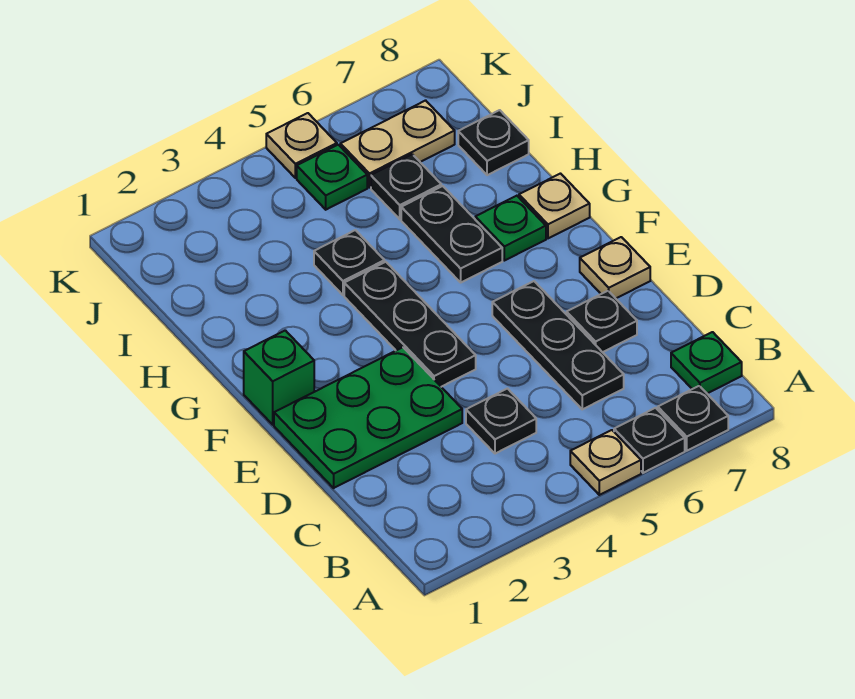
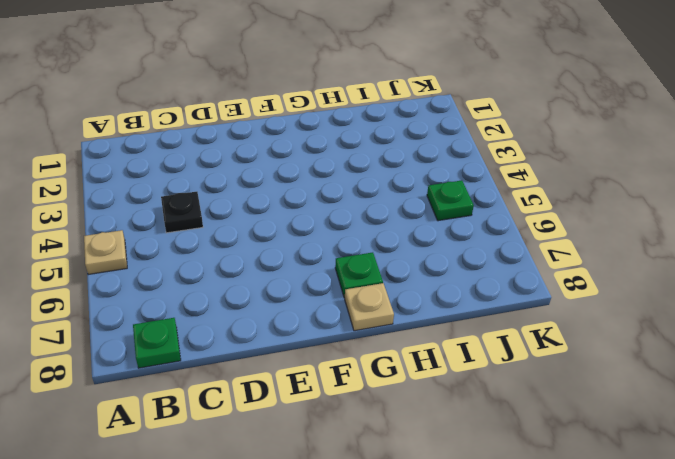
none -> black 1x1 plate [614,408,685,473]
none -> black 1x1 plate [658,386,728,451]
none -> black 1x3 plate [492,281,624,409]

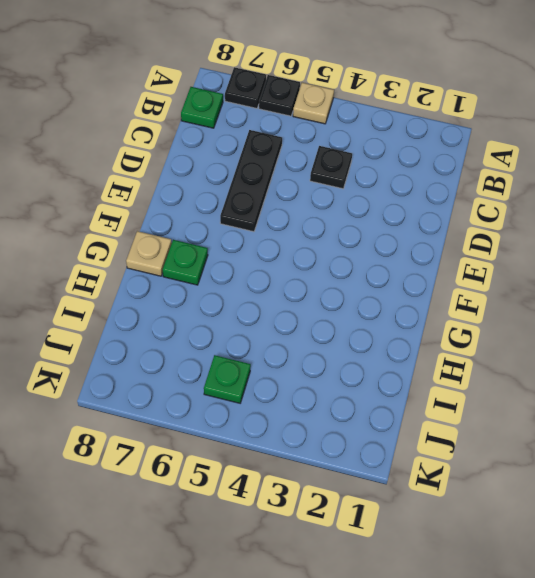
none -> green 2x3 plate [274,347,462,488]
none -> black 1x1 plate [567,291,637,352]
none -> black 1x3 plate [344,262,476,387]

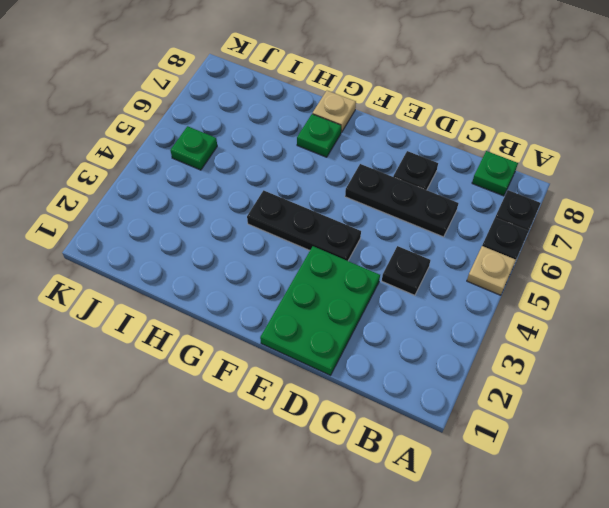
none -> tan 1x1 plate [580,237,650,298]
none -> green 1x1 brick [244,330,314,425]
none -> black 1x2 plate [401,186,502,282]

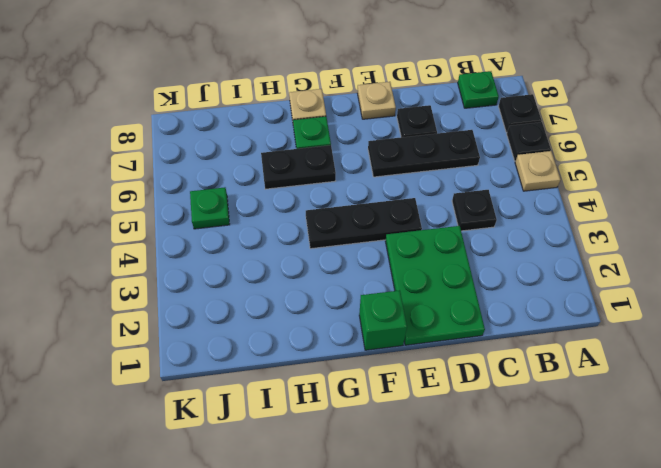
none -> black 1x1 plate [314,230,384,295]
none -> black 1x1 plate [371,154,441,219]
none -> black 1x1 plate [458,110,529,175]

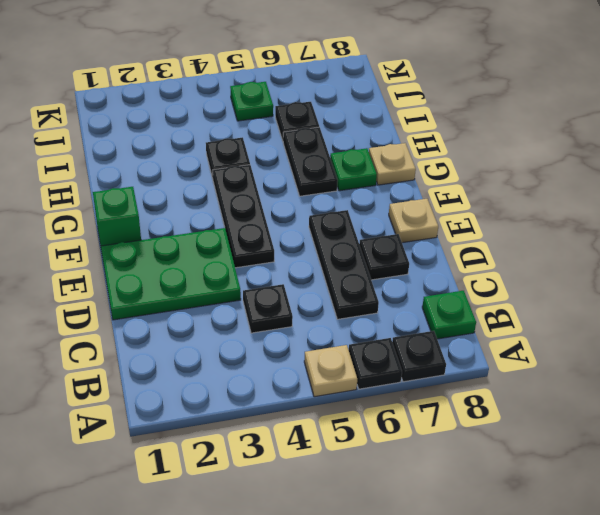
none -> black 1x1 plate [458,110,529,175]
none -> tan 1x2 plate [340,100,455,188]
none -> tan 1x1 plate [266,113,337,178]

